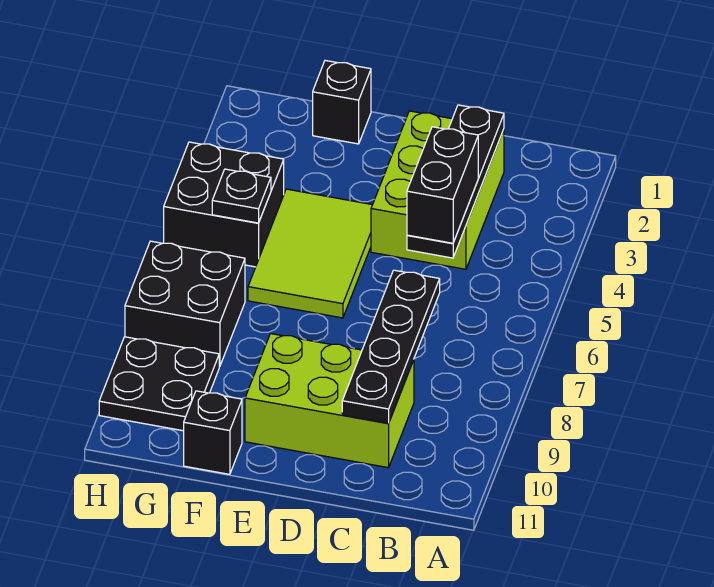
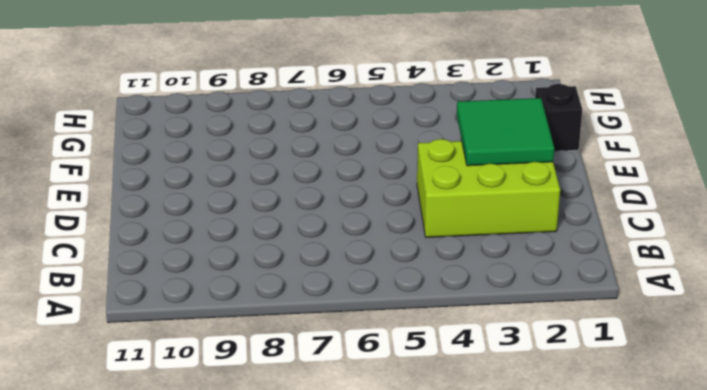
green 2x2 tile [457,98,554,166] -> none
none -> lime 2x3 brick [245,334,414,468]
none -> lime 2x3 tile [248,189,372,318]
none -> black 1x1 brick [184,391,242,474]

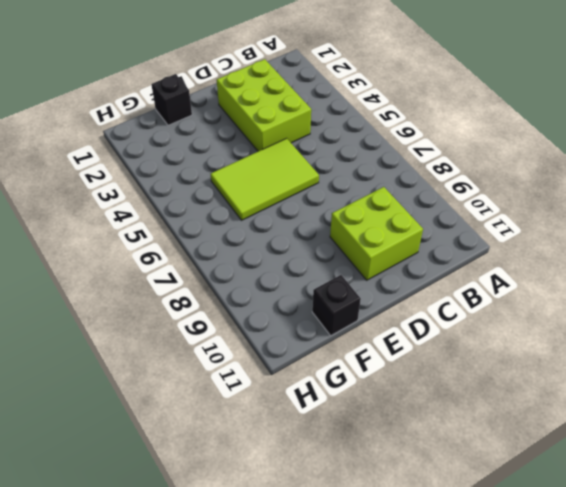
lime 2x2 brick [330,187,423,280] -> lime 2x3 brick [245,334,414,468]
lime 2x3 tile [211,138,319,220] -> lime 2x3 tile turned to [248,189,372,318]
none -> black 2x2 brick [164,142,284,267]
none -> black 2x2 brick [125,241,245,367]
none -> black 2x2 plate [99,337,219,431]

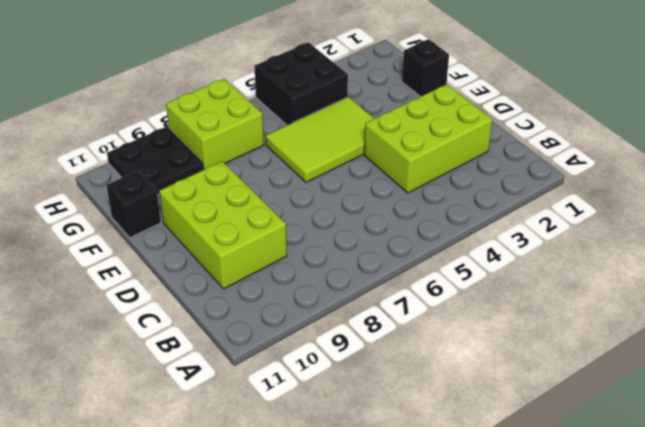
lime 2x2 brick [166,79,264,169] -> black 2x2 brick [125,241,245,367]
none -> black 1x4 plate [407,105,504,258]
none -> black 1x4 plate [342,270,440,423]
none -> black 1x1 plate [212,169,271,223]

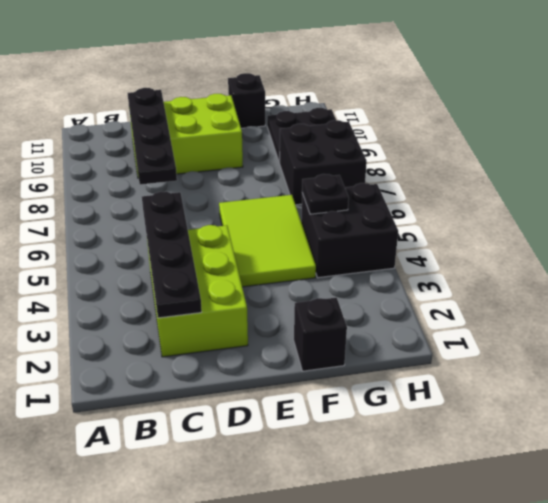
none -> black 1x2 brick [407,127,478,243]

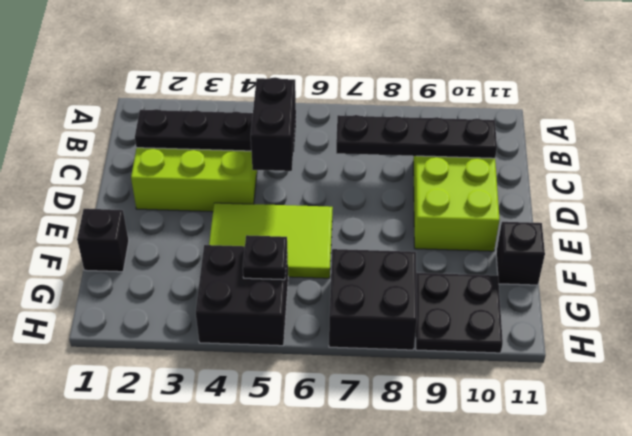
black 1x2 brick [251,77,296,171] -> black 1x2 brick turned to [407,127,478,243]

